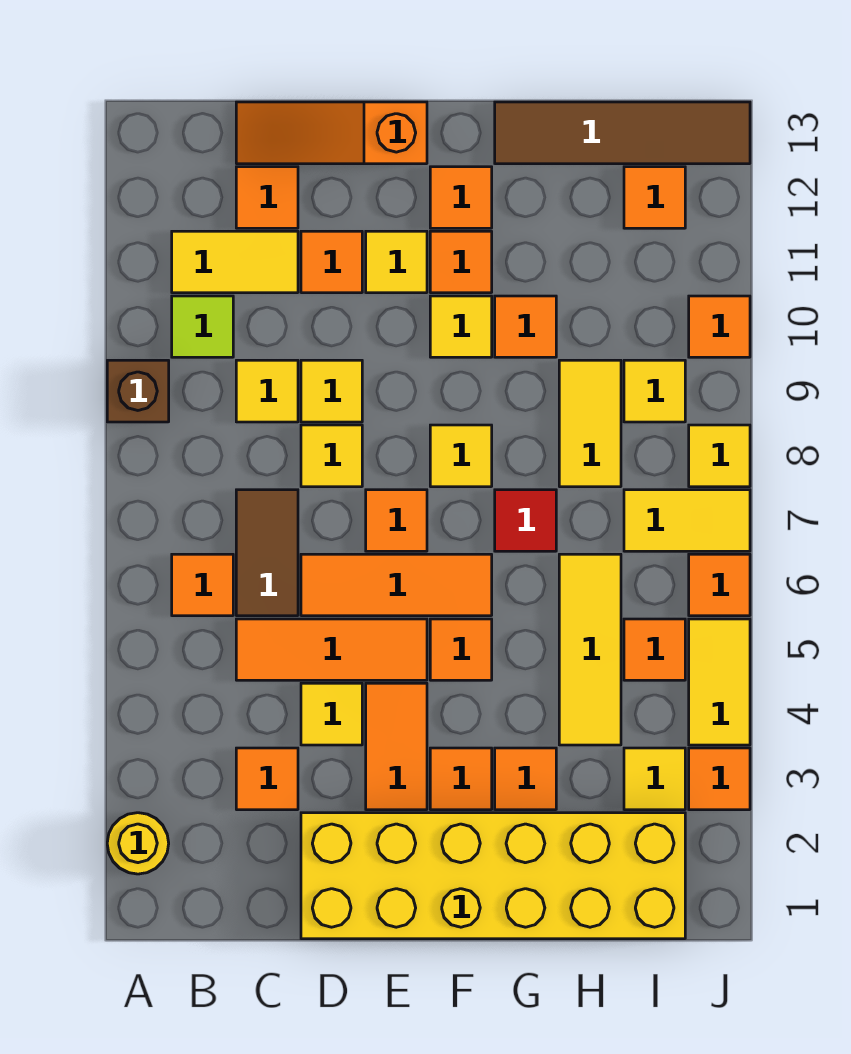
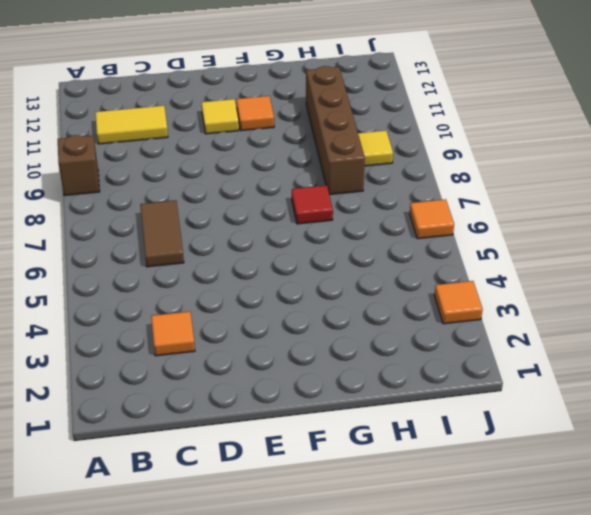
brown 1x4 brick [306,66,365,195] -> yellow 1x2 tile [559,360,621,487]
none -> yellow 1x1 round brick [107,813,169,874]
none -> orange 1x1 tile [172,554,233,616]
none -> lime 1x1 tile [172,296,233,357]
none -> orange 1x3 tile [236,619,427,680]

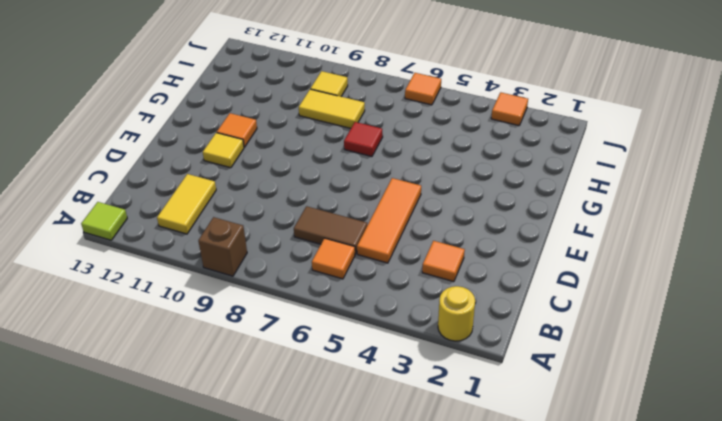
lime 1x1 tile [81,202,127,240] -> lime 1x1 tile moved to [172,296,233,357]
none -> yellow 1x1 tile [236,360,298,422]
none -> orange 1x1 tile [236,167,298,228]
none -> orange 1x3 slope [236,102,427,164]
none -> yellow 2x6 brick [301,813,685,939]

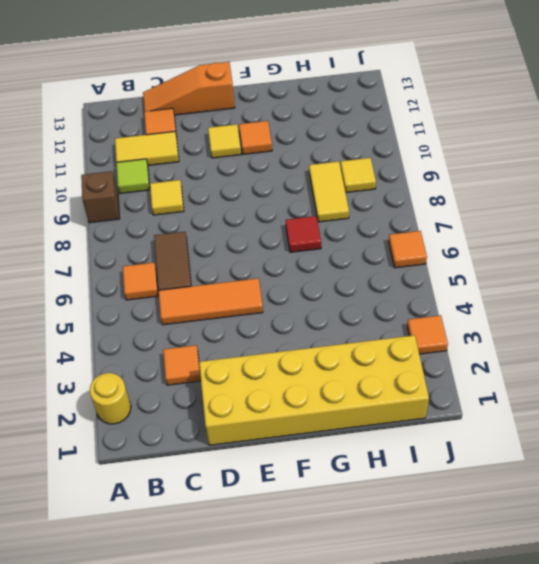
none -> yellow 1x1 tile [301,683,362,745]
none -> orange 1x3 tile [301,554,492,616]
none -> yellow 1x1 tile [301,425,362,487]
none -> yellow 1x1 tile [301,360,362,422]

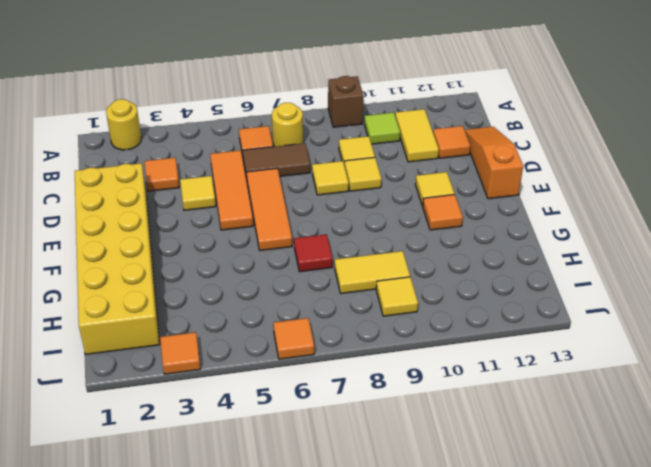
yellow 1x1 round brick [272,103,303,147] -> none
none -> orange 1x1 tile [301,231,362,293]
none -> orange 1x2 tile [366,683,427,810]
none -> orange 1x1 tile [366,490,427,551]
none -> orange 1x1 tile [430,748,492,810]

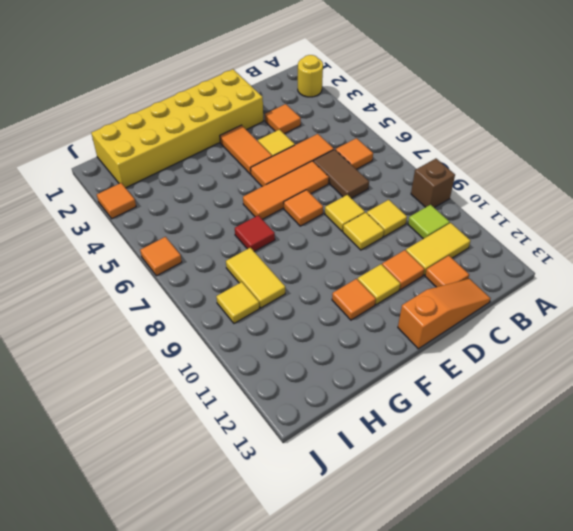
none -> orange 1x1 tile [430,748,492,810]
none -> orange 1x1 tile [430,619,492,680]
none -> yellow 1x1 tile [430,425,492,487]
none -> yellow 1x1 tile [430,296,492,357]

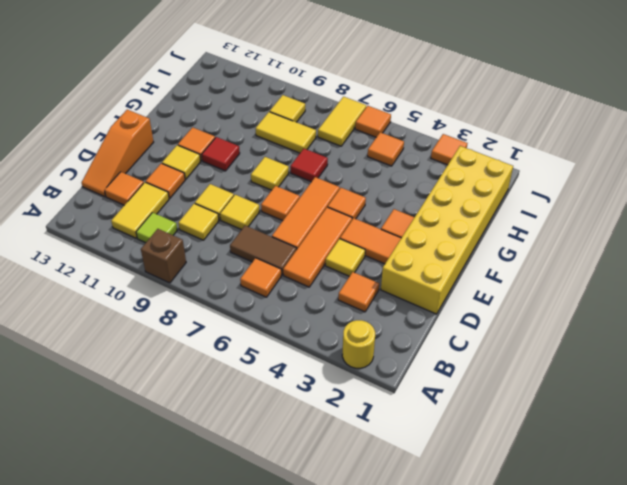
red 1x1 tile [202,137,240,171] -> yellow 1x1 tile [430,296,492,357]
none -> orange 1x1 tile [430,167,492,228]
none -> orange 1x1 tile [495,748,556,810]
none -> orange 1x1 tile [495,296,556,357]
none -> brown 1x4 tile [495,102,750,164]

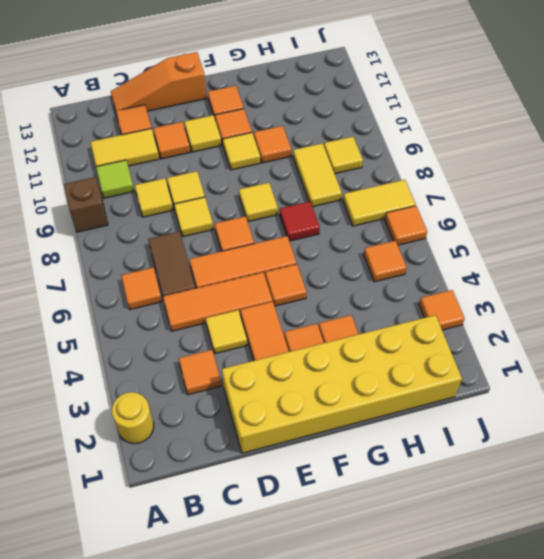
none -> brown 1x4 tile [495,102,750,164]
none -> yellow 1x3 tile [559,554,621,745]
none -> yellow 1x1 tile [624,748,685,810]
none -> orange 1x1 tile [624,167,685,228]

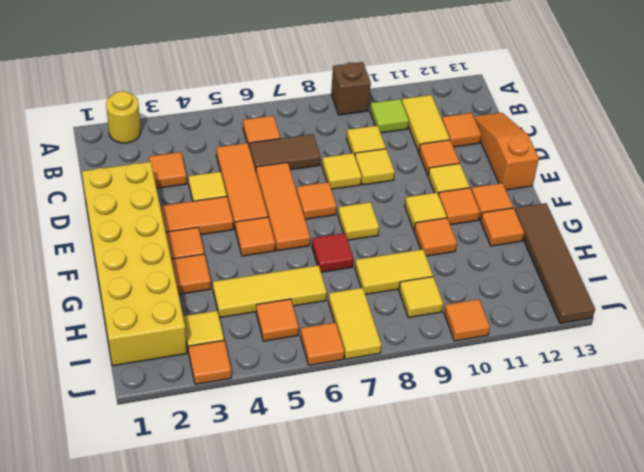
orange 1x1 tile [481,208,524,246] -> orange 1x1 tile moved to [624,167,685,228]
none -> yellow 1x2 tile [689,619,750,745]
none -> yellow 1x1 tile [689,425,750,487]

